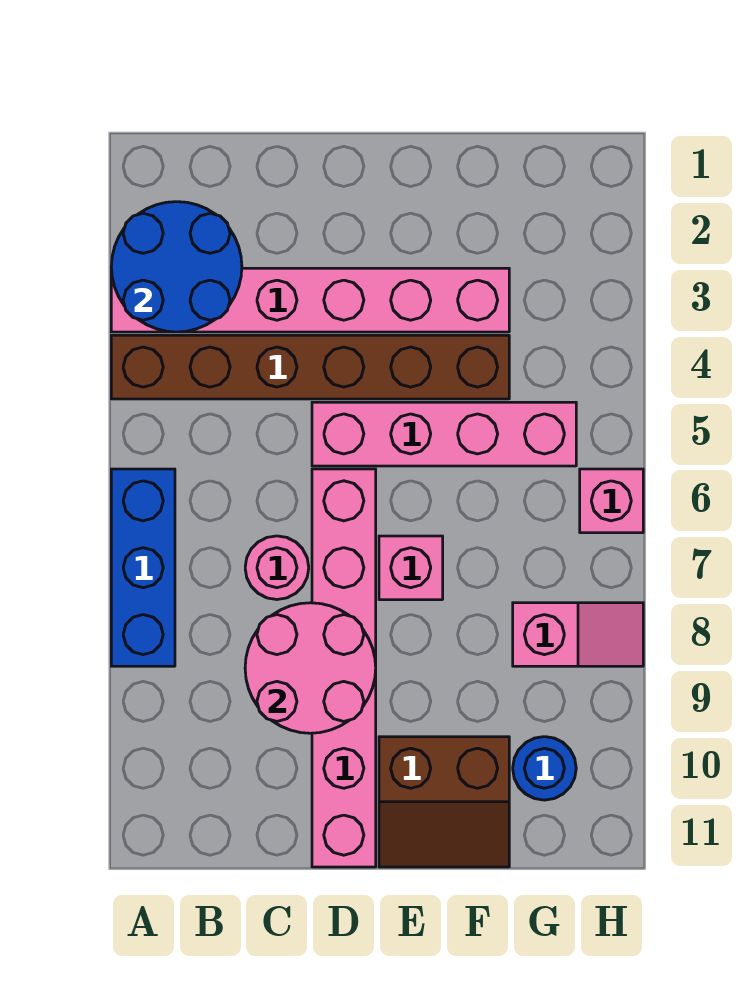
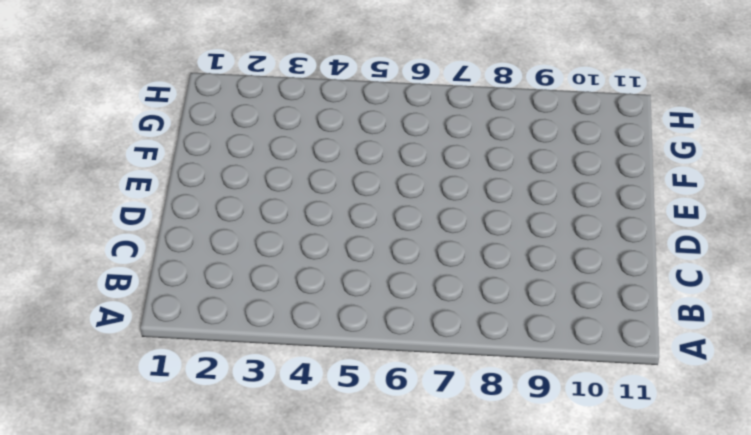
none -> pink 1x6 brick [111,268,509,332]
none -> brown 1x6 brick [111,335,509,399]
none -> blue 1x3 brick [111,469,175,666]

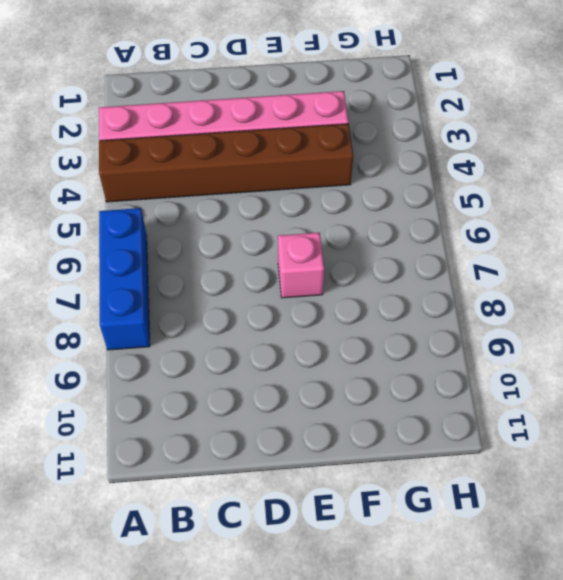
none -> pink 1x1 round brick [245,536,309,600]
none -> pink 1x4 brick [312,402,576,466]
none -> pink 1x6 brick [312,469,376,867]

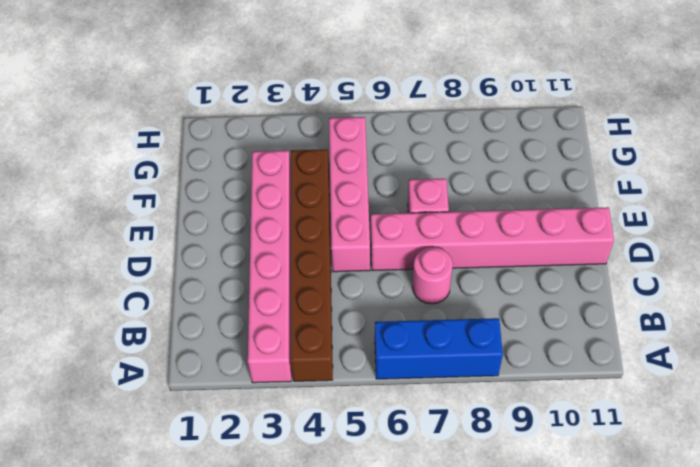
none -> brown 2x2 slope [379,737,509,867]
none -> pink 1x2 slope [513,603,643,666]
none -> blue 1x1 round brick [513,737,576,800]

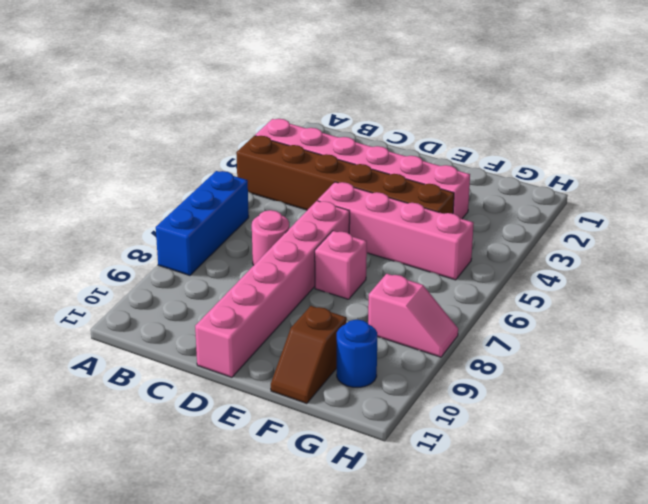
brown 1x2 slope [271,306,347,404] -> brown 2x2 slope [379,737,509,867]
none -> pink 1x1 brick [580,469,643,533]
none -> blue 2x2 round brick [111,202,242,332]
none -> pink 2x2 round brick [245,603,376,733]

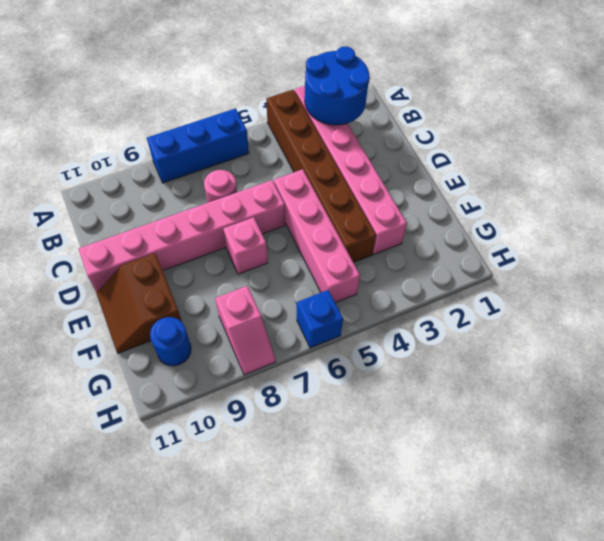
blue 1x1 brick [297,290,343,348] -> pink 1x1 brick [580,469,643,533]
none -> pink 2x2 round brick [245,603,376,733]

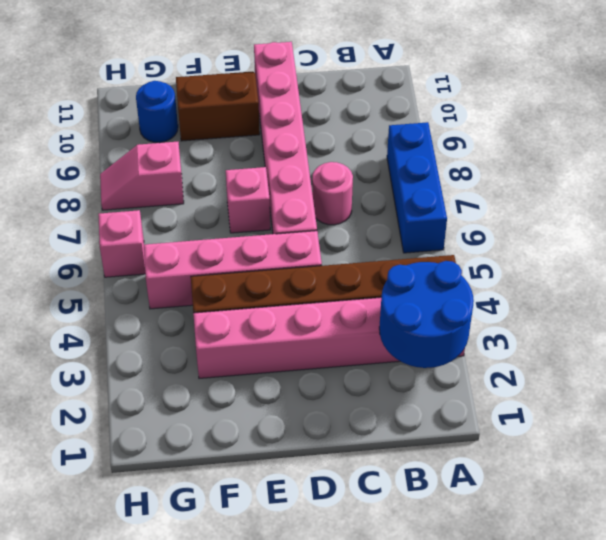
none -> pink 2x2 round brick [245,603,376,733]

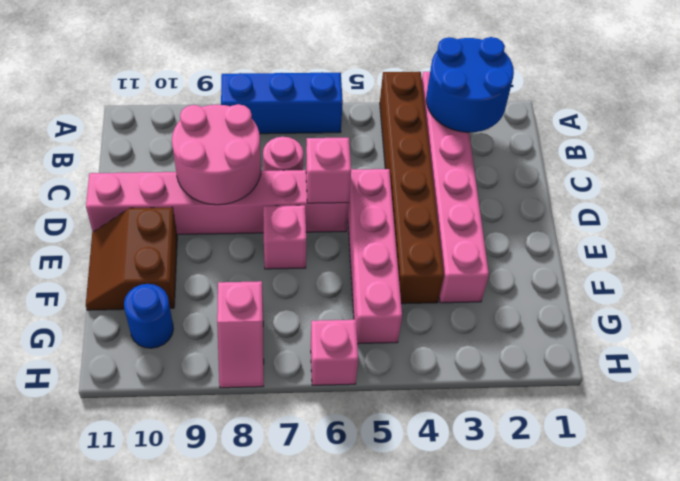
pink 1x1 brick [306,138,351,203] -> none

